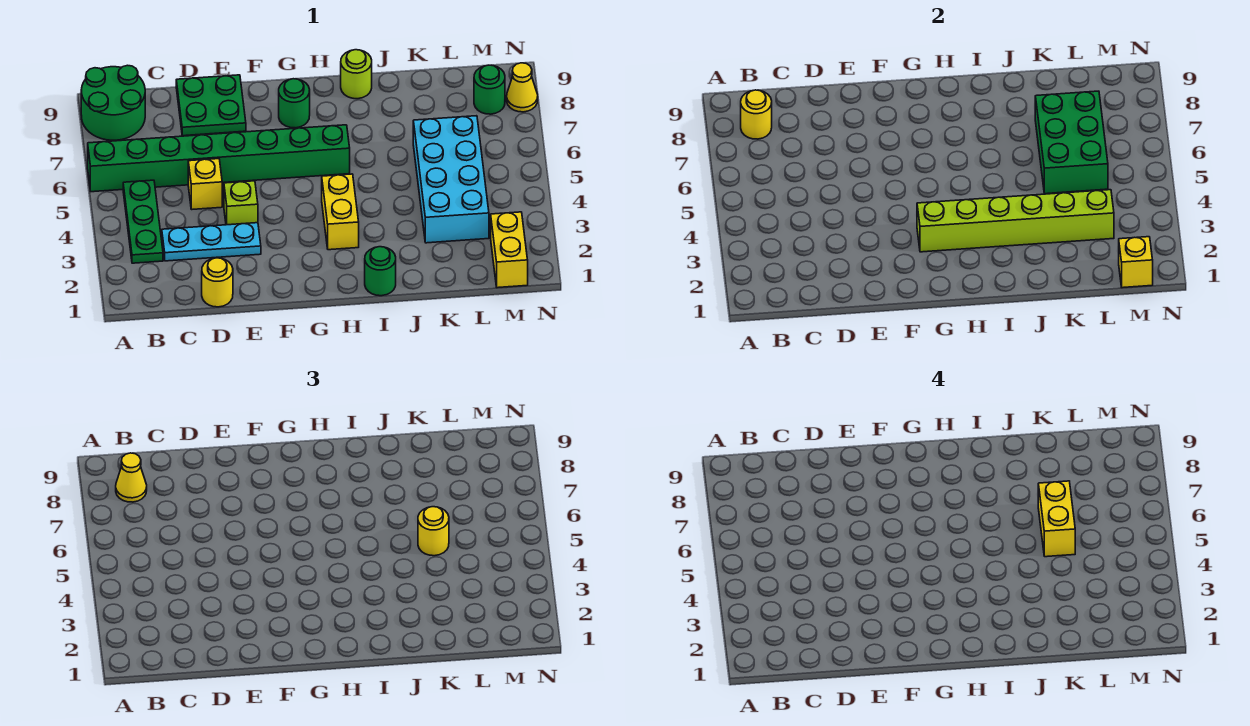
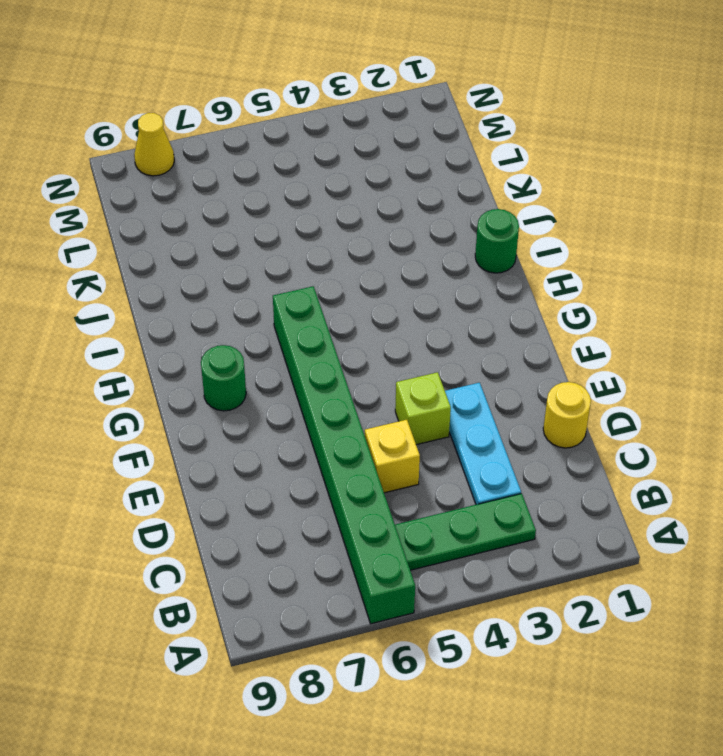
none -> green 2x2 round brick [81,65,145,140]
none -> green 2x2 plate [176,75,246,136]
none -> yellow 1x2 brick [322,174,359,250]

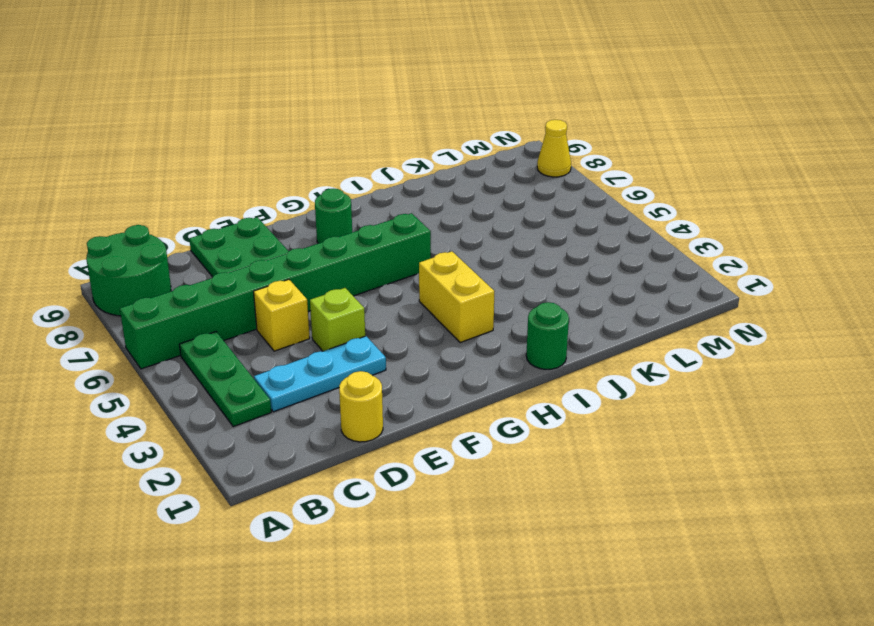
none -> lime 1x1 round brick [341,50,372,99]
none -> cyan 2x4 brick [413,116,489,243]
none -> yellow 1x2 brick [491,212,528,288]

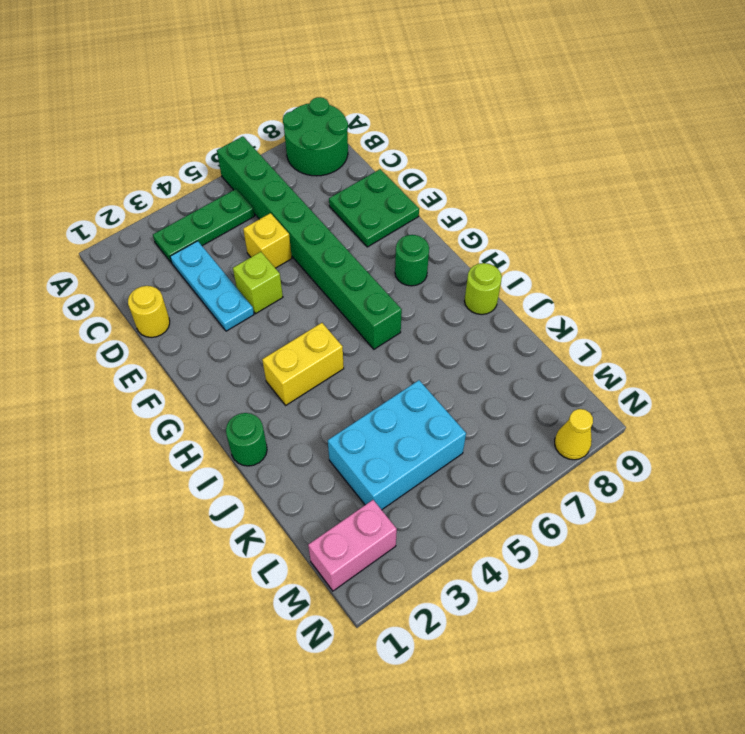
cyan 2x3 brick [328,380,466,510] -> cyan 2x4 brick [413,116,489,243]
pink 1x2 brick [308,500,397,591] -> yellow 1x2 brick [491,212,528,288]
none -> green 1x1 round brick [474,65,505,114]
none -> yellow 1x1 round brick [741,90,772,139]
none -> lime 1x6 brick [917,190,1114,252]

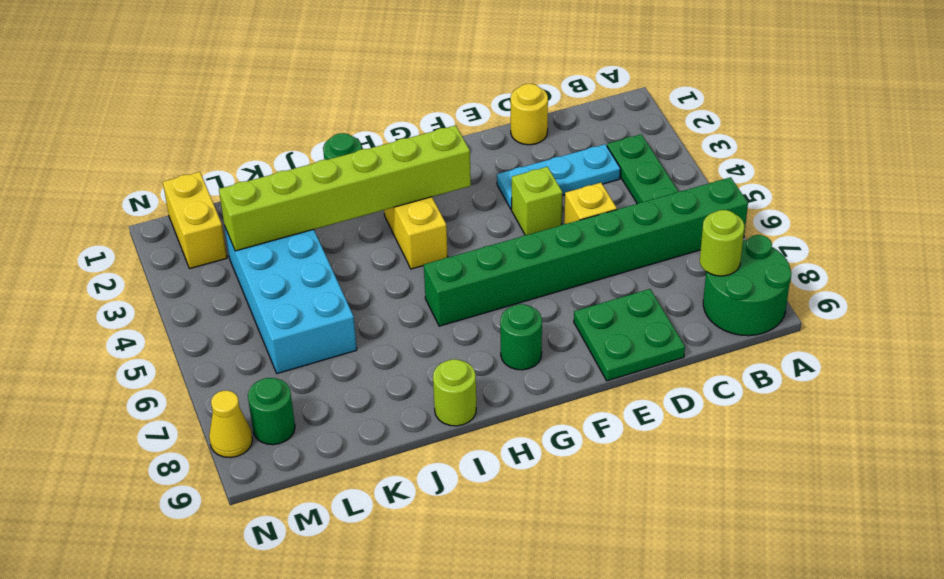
lime 1x1 round brick [700,210,744,276] -> yellow 1x1 round brick [741,90,772,139]
none -> green 2x3 brick [1035,91,1108,194]
none -> yellow 1x1 brick [1119,237,1153,288]
none -> yellow 1x1 cone [116,453,147,502]

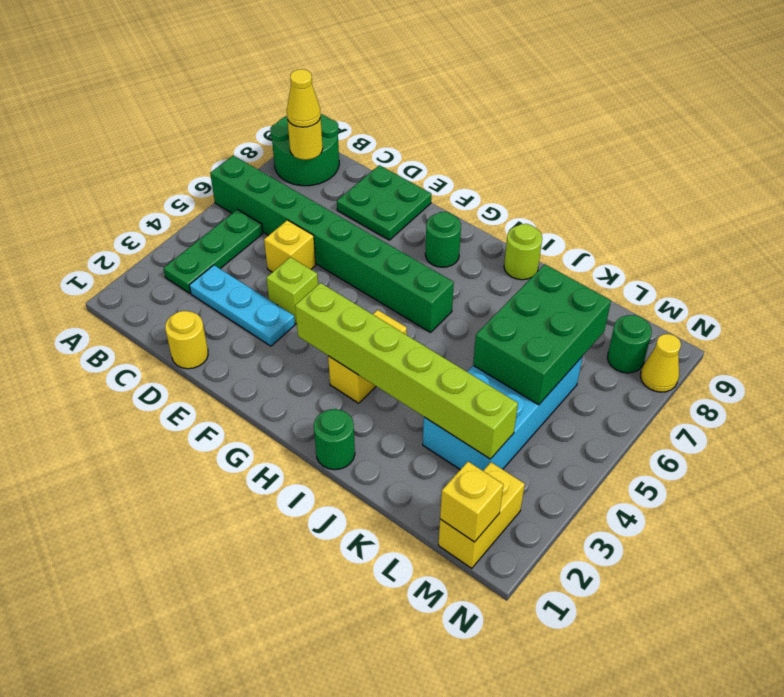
none -> yellow 1x1 round brick [418,507,449,556]
none -> yellow 1x2 brick [1038,481,1075,557]

